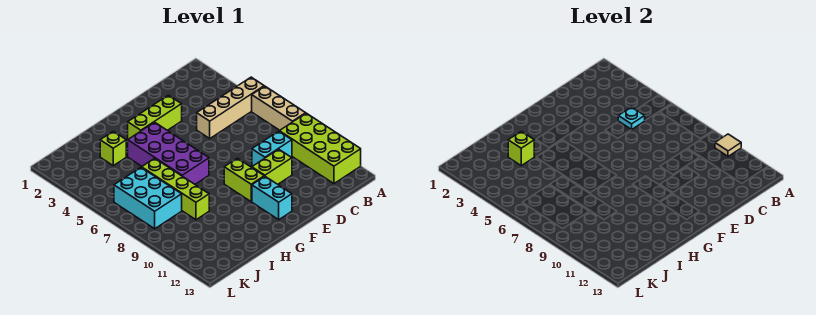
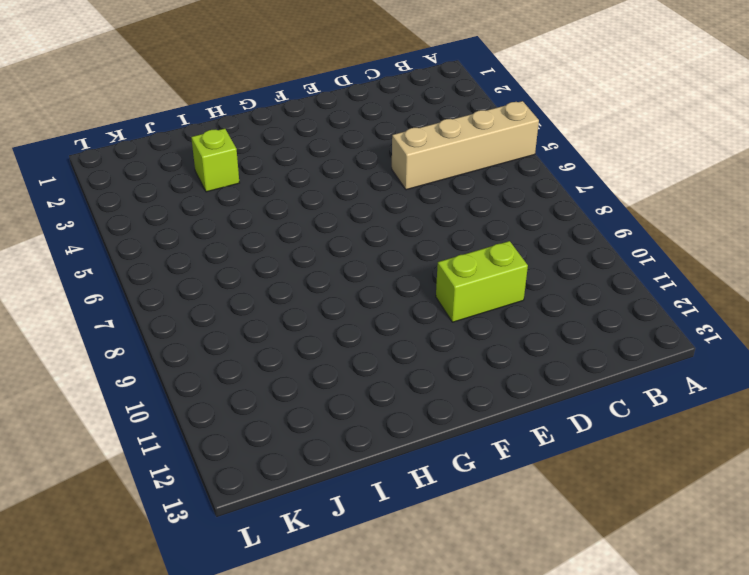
none -> tan 1x3 brick [252,86,306,130]
none -> lime 2x4 brick [279,113,361,184]
none -> cyan 1x2 brick [252,131,292,166]

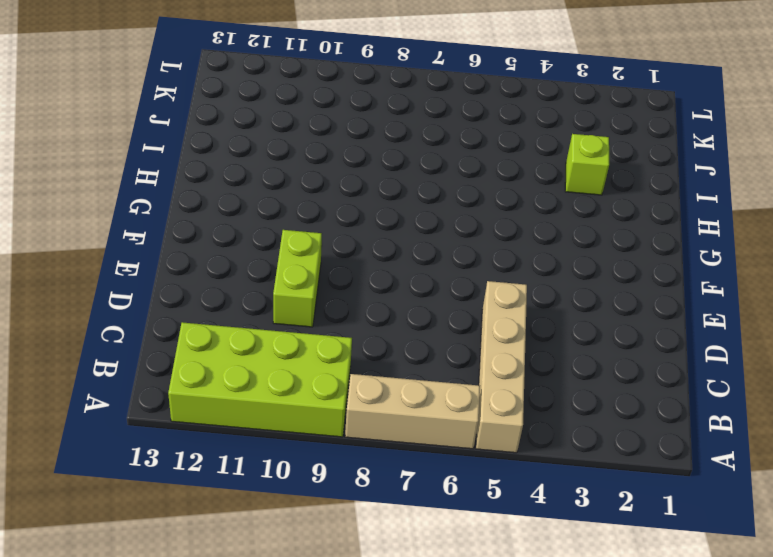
none -> cyan 1x2 brick [252,131,292,166]
none -> lime 1x3 brick [128,95,182,139]
none -> lime 1x2 brick [224,158,264,202]

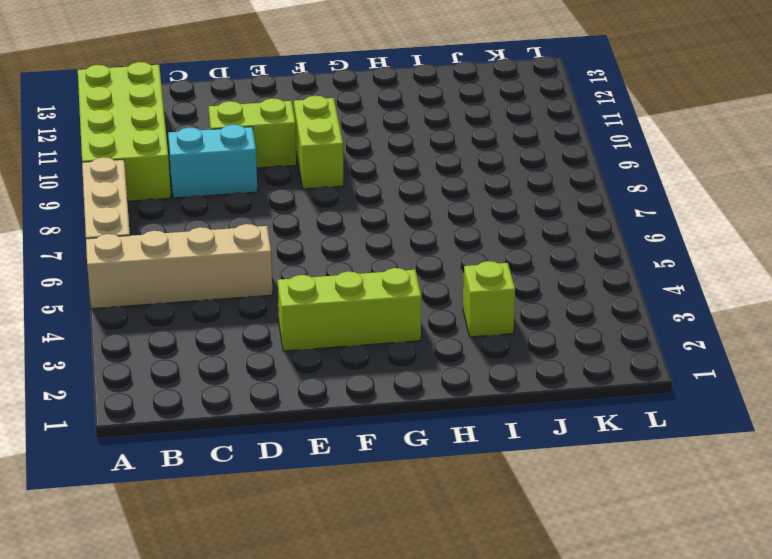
none -> cyan 1x2 brick [252,176,292,220]
none -> purple 2x4 brick [128,122,209,184]
none -> lime 1x4 brick [142,158,209,220]

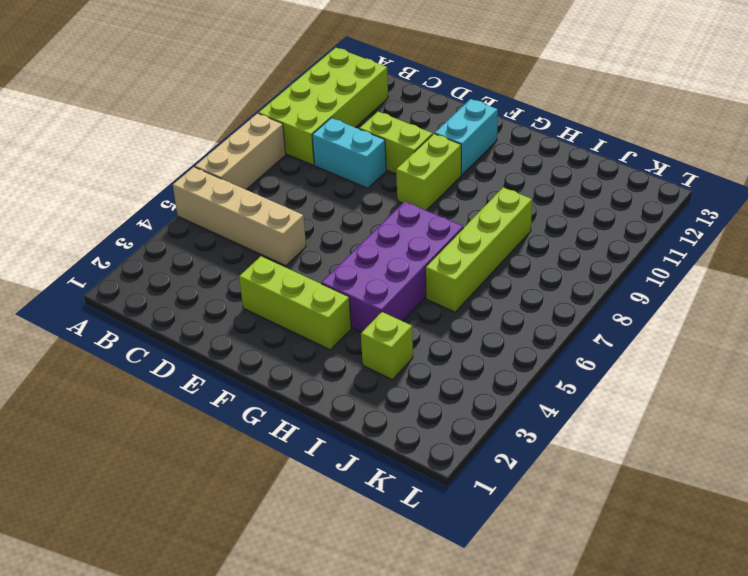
none -> cyan 2x3 brick [114,168,182,229]
none -> tan 1x1 tile [715,134,741,156]
none -> cyan 1x1 plate [618,107,645,130]

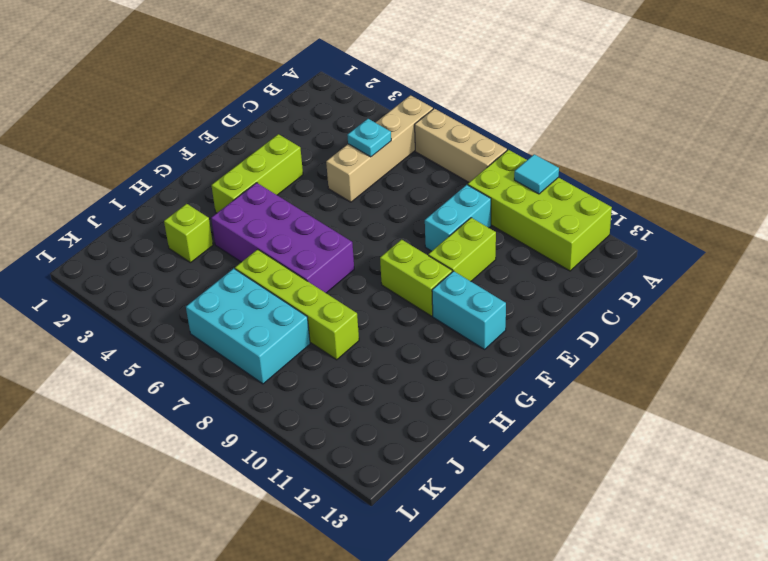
cyan 1x1 tile [514,154,559,194] -> tan 1x1 tile [715,134,741,156]
none -> lime 1x1 brick [508,131,534,166]

